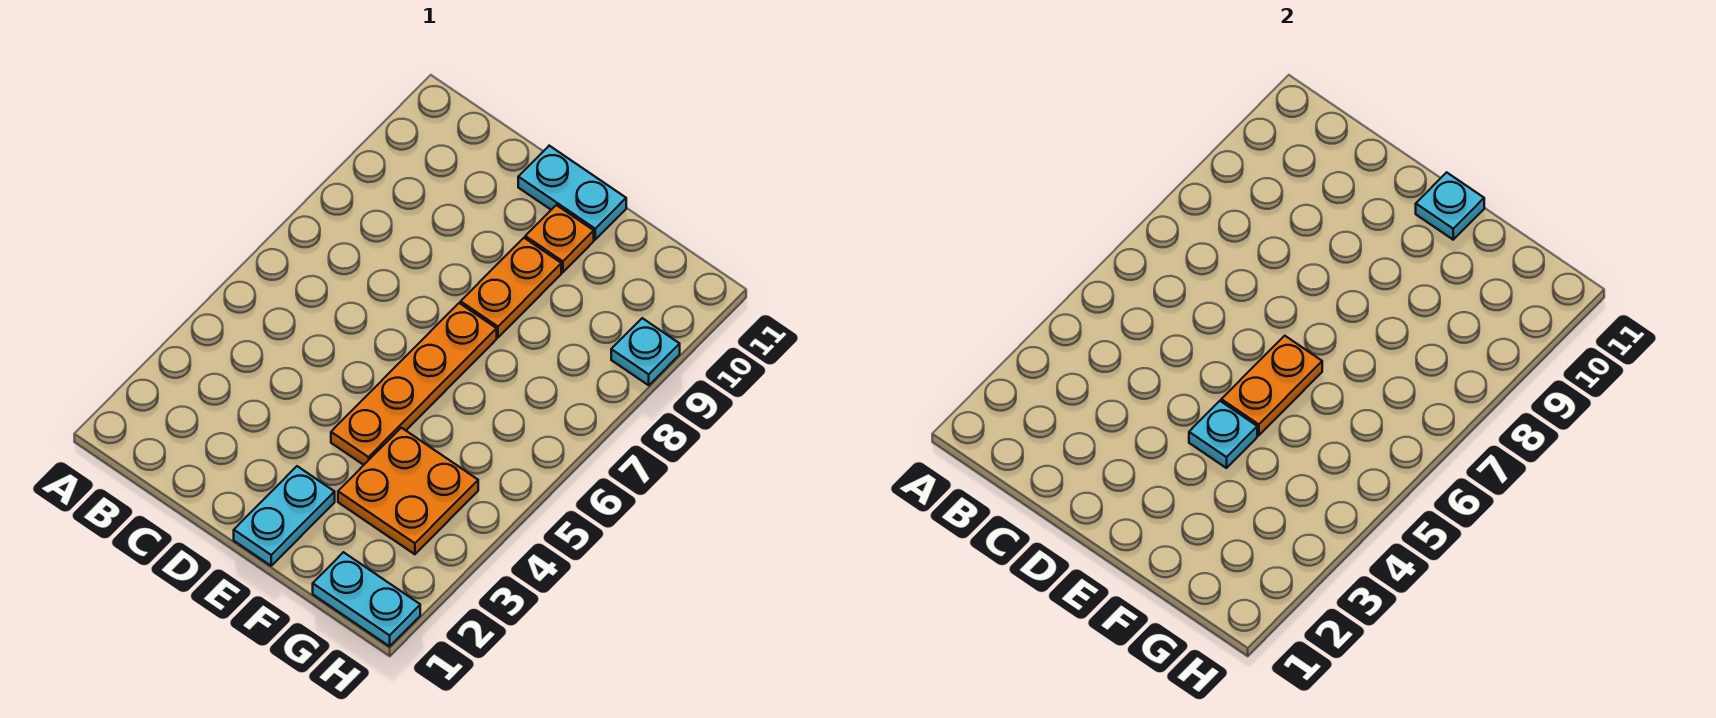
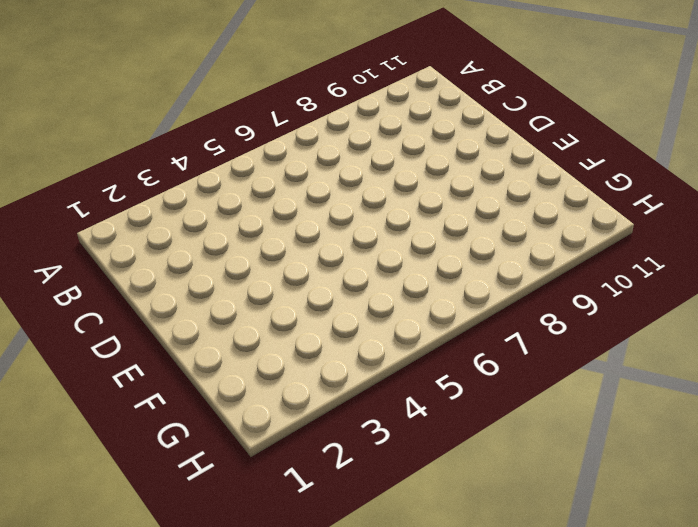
none -> cyan 1x2 plate [518,146,626,240]
none -> cyan 1x2 plate [234,466,335,566]

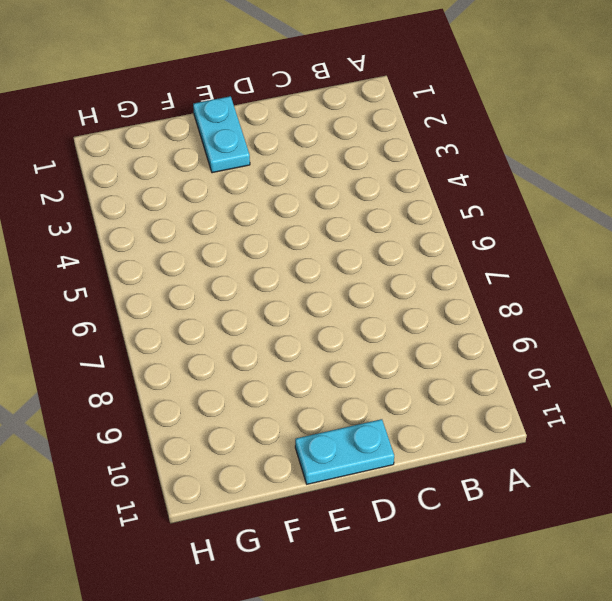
none -> orange 1x4 plate [331,303,497,465]
none -> orange 1x2 plate [461,238,561,337]

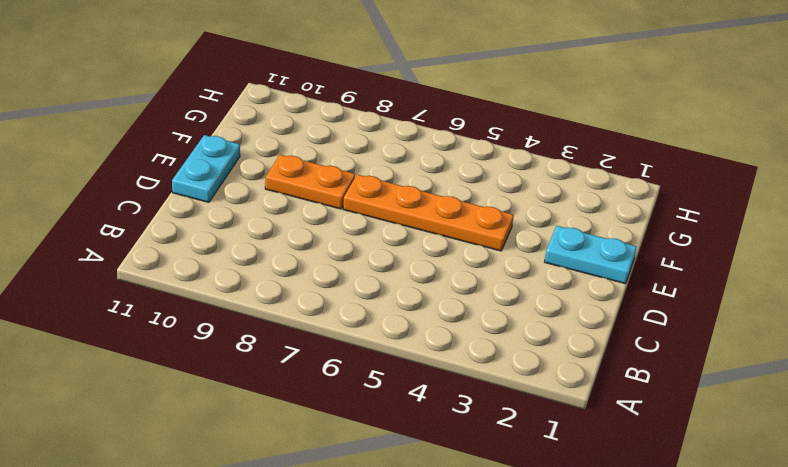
none -> orange 1x1 plate [525,205,594,272]
none -> orange 2x2 plate [338,428,478,554]

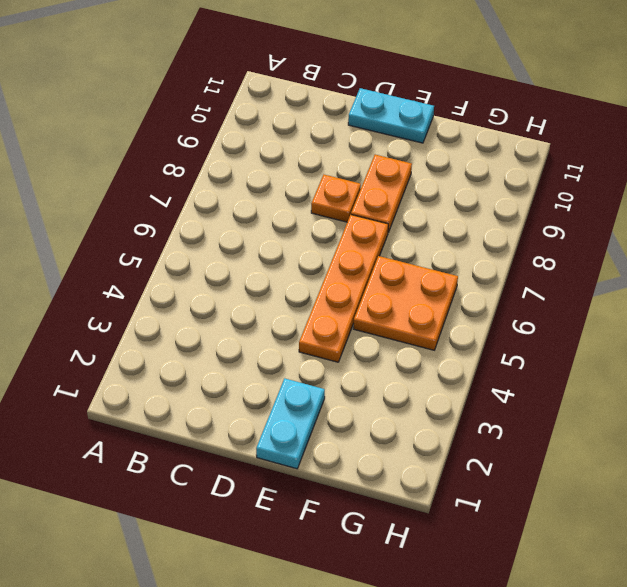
orange 1x1 plate [311,175,361,222] -> orange 1x1 plate moved to [525,205,594,272]
orange 2x2 plate [354,256,458,350] -> orange 2x2 plate moved to [338,428,478,554]
none -> cyan 1x2 plate [313,552,420,646]
none -> cyan 1x1 plate [611,318,680,385]

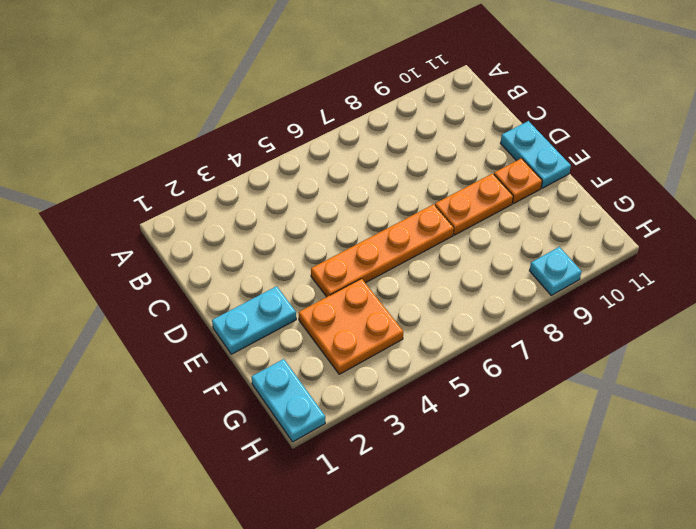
none -> cyan 1x1 plate [1189,401,1257,468]
none -> orange 1x2 plate [1221,336,1322,435]

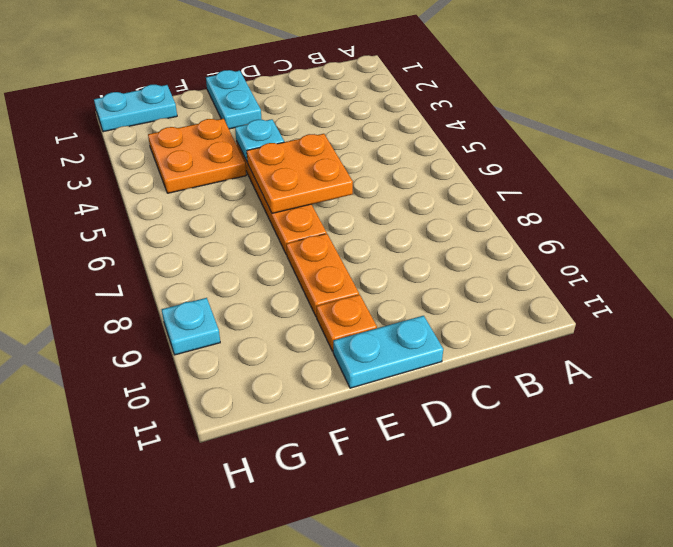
orange 2x2 plate [247,134,353,213] -> orange 1x2 plate [1221,336,1322,435]
none -> cyan 1x1 plate [1416,172,1484,240]

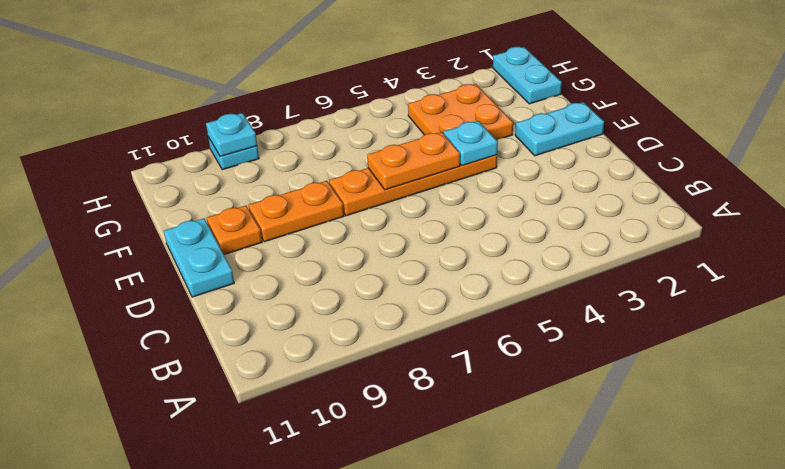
cyan 1x1 plate [206,113,257,156] -> cyan 1x1 plate moved to [1416,172,1484,240]

